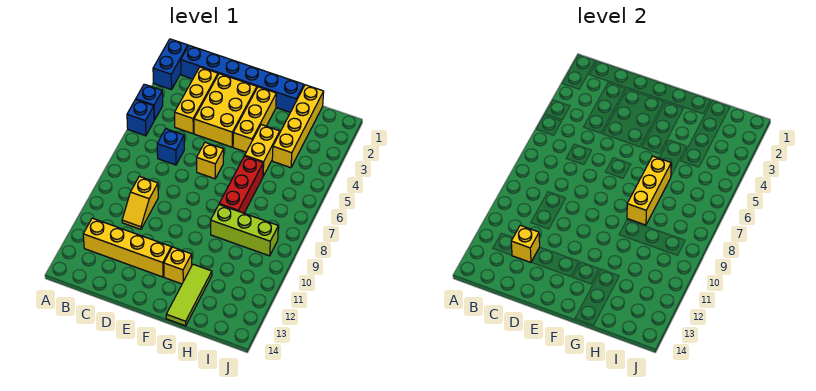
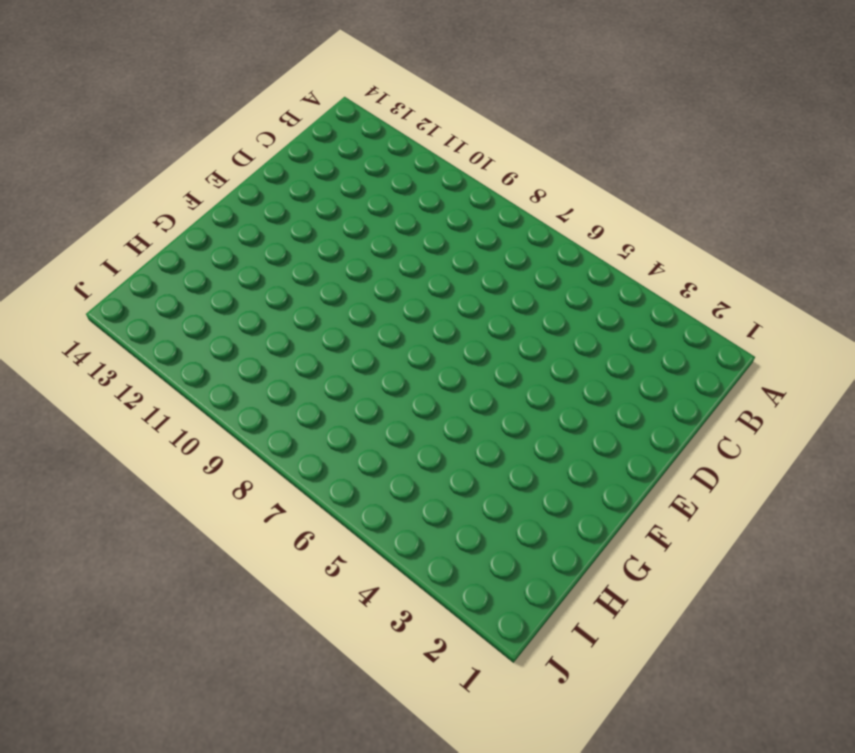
none -> blue 1x2 brick [153,39,188,90]
none -> blue 1x1 brick [136,84,163,120]
none -> blue 1x1 brick [127,100,154,136]

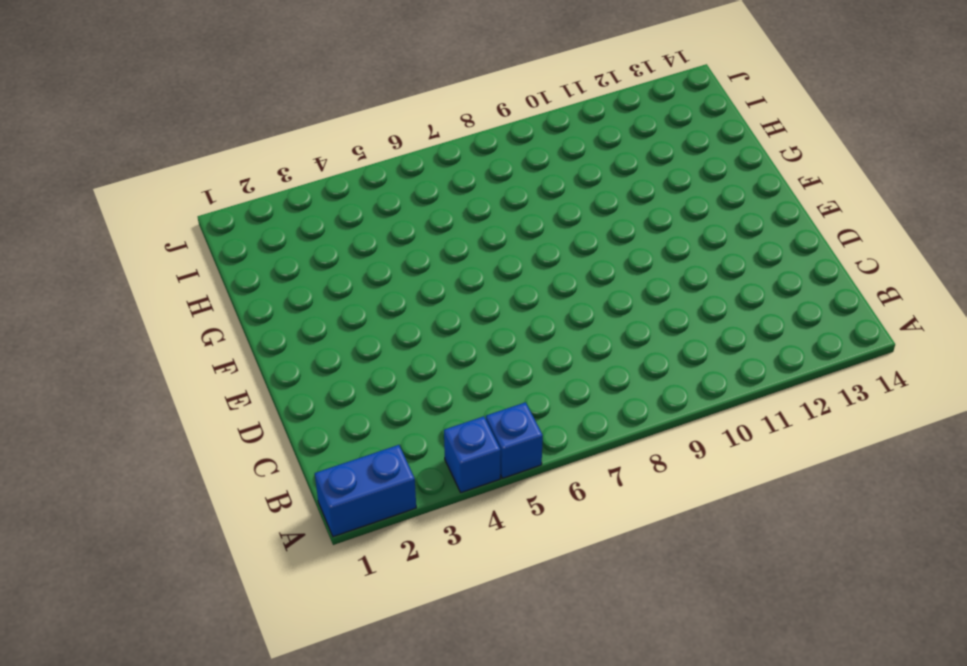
none -> blue 1x6 brick [181,46,304,112]
none -> yellow 1x4 brick [83,218,171,277]
none -> yellow 1x3 brick [175,67,218,134]

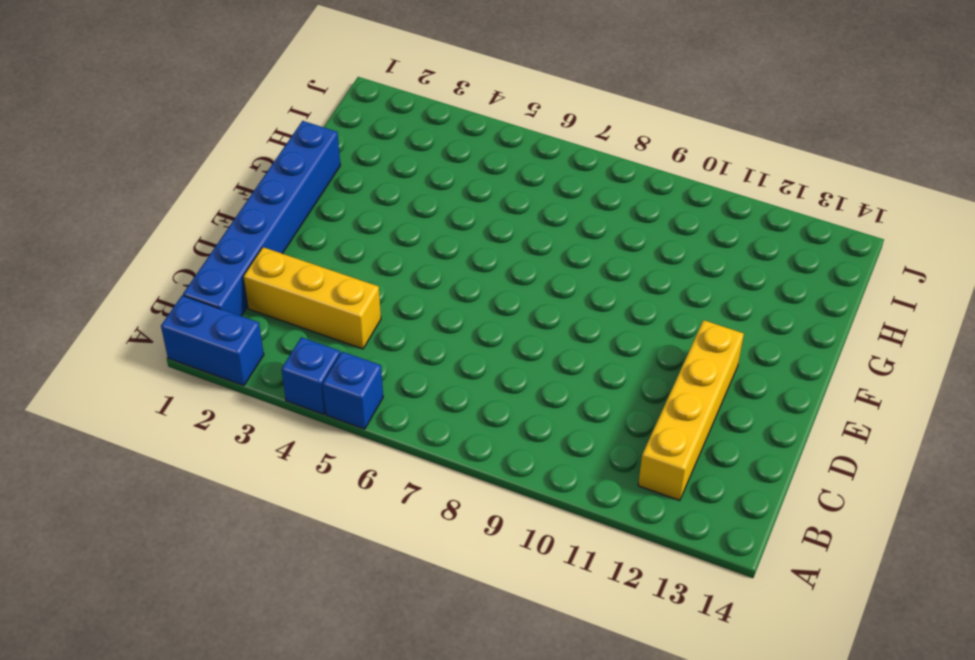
none -> blue 1x1 brick [157,129,184,165]
none -> yellow 1x2 slope [122,176,158,229]
none -> yellow 2x3 brick [194,74,257,147]

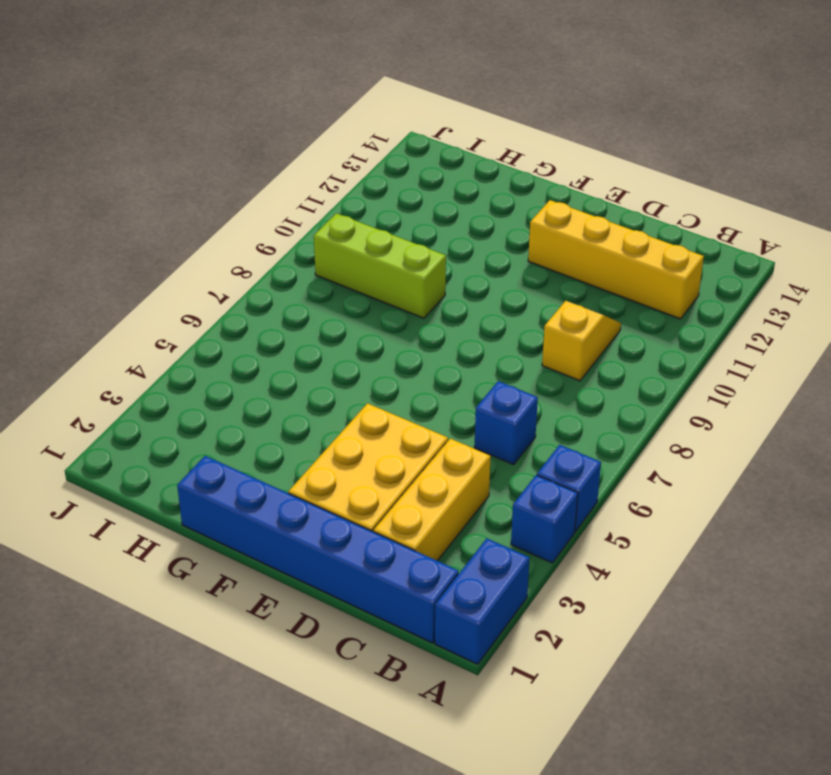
none -> yellow 1x1 brick [197,142,224,179]
none -> yellow 1x3 brick [233,87,276,152]
none -> yellow 1x1 brick [164,247,192,284]

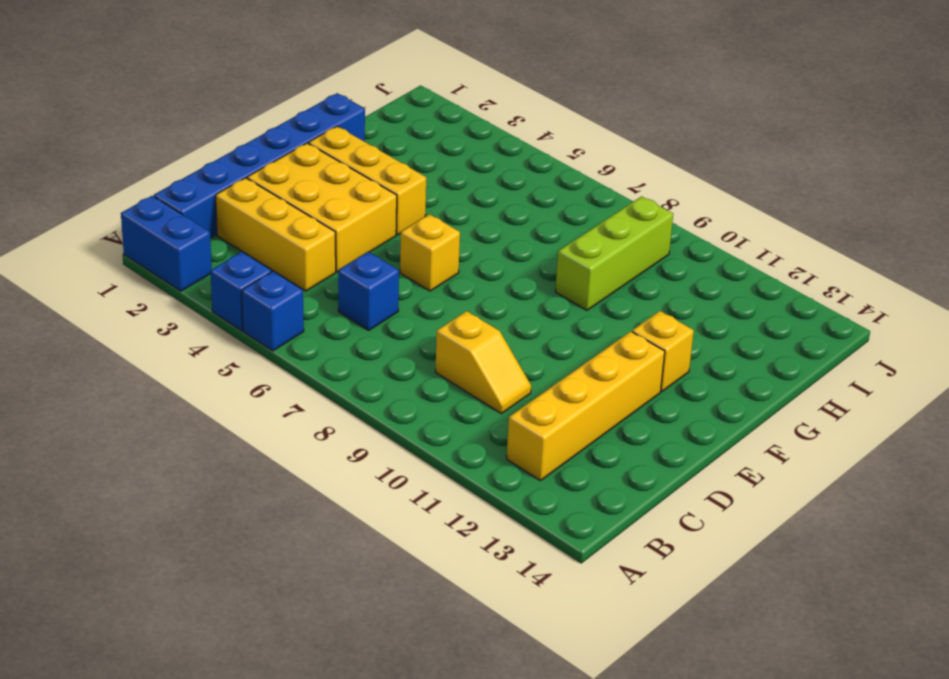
none -> yellow 1x2 brick [245,125,280,176]
none -> red 1x3 brick [219,156,263,213]
none -> lime 1x3 tile [166,264,212,326]

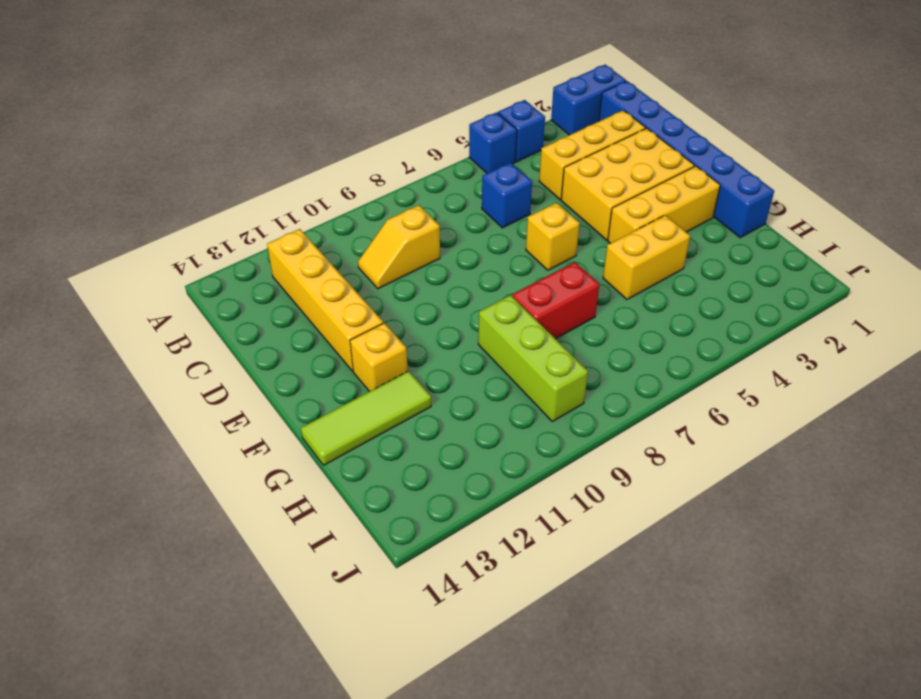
red 1x2 brick [512,262,599,339] -> red 1x3 brick [219,156,263,213]
none -> yellow 1x4 brick [272,85,324,168]
none -> yellow 1x1 brick [511,225,540,262]
none -> yellow 1x3 brick [627,156,671,225]

